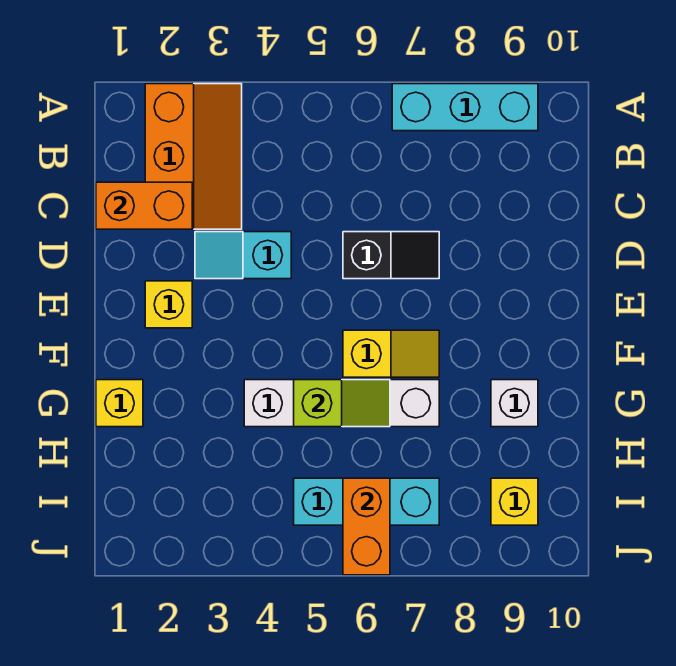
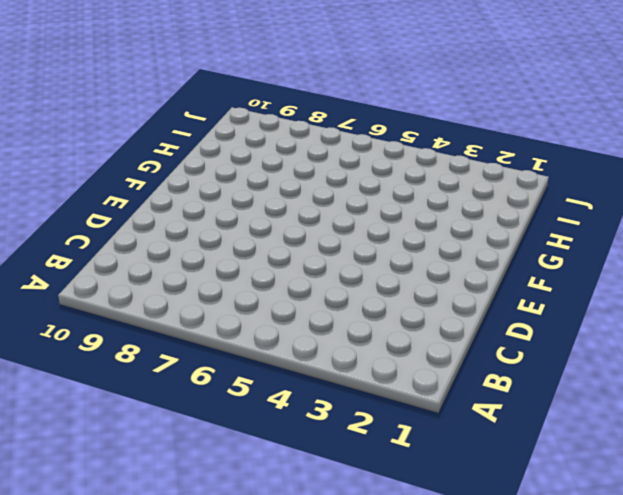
none -> orange 2x3 slope [145,84,242,229]
none -> cyan 1x3 brick [392,84,538,131]
none -> cyan 1x2 slope [195,232,291,279]

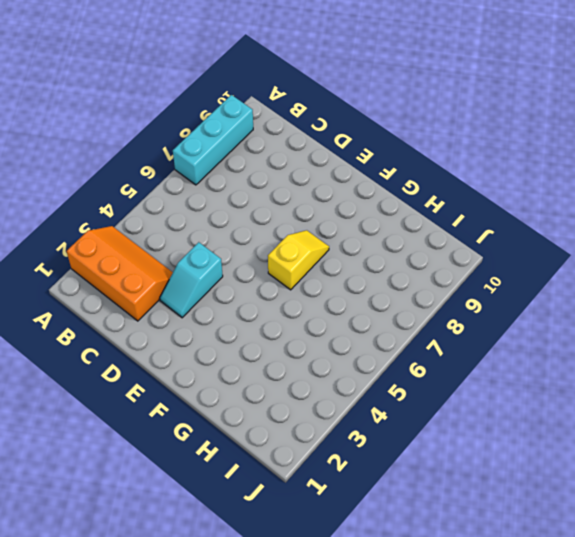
none -> black 1x2 slope [343,232,439,279]
none -> yellow 1x1 brick [145,281,192,328]
none -> yellow 1x1 brick [96,380,143,427]

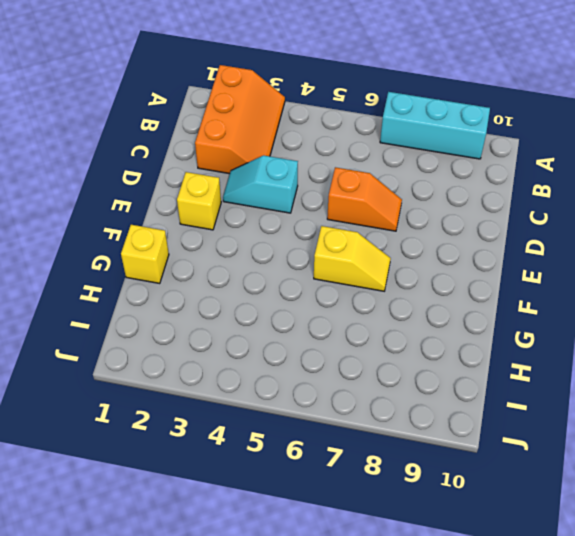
orange 1x2 slope [327,167,402,231] -> black 1x2 slope [343,232,439,279]
none -> white 1x4 brick [244,380,439,427]
none -> white 1x1 brick [491,380,538,427]
none -> cyan 1x3 brick [294,478,439,525]

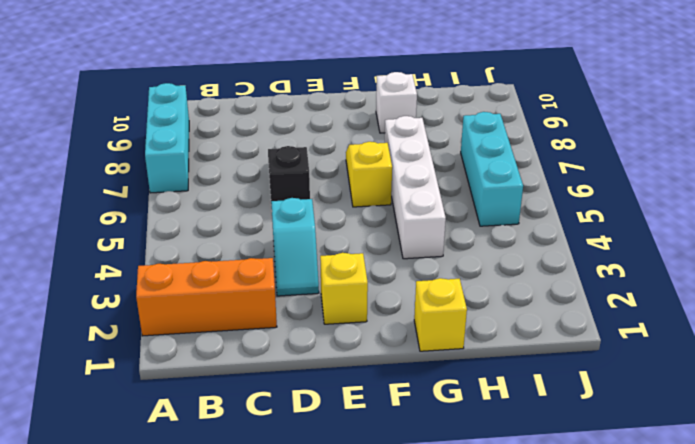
none -> yellow 1x1 brick [491,478,538,525]
none -> orange 1x2 brick [96,182,192,229]
none -> lime 1x2 slope [294,380,390,427]

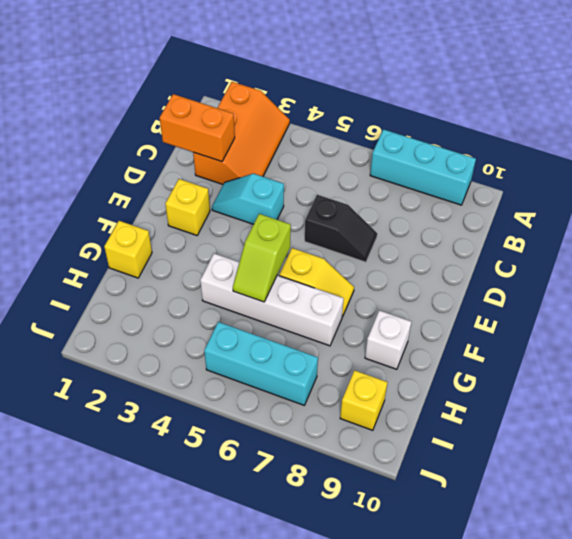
lime 1x2 slope [233,214,291,302] -> lime 1x2 slope turned to [294,380,390,427]
none -> orange 1x2 brick [343,478,390,575]

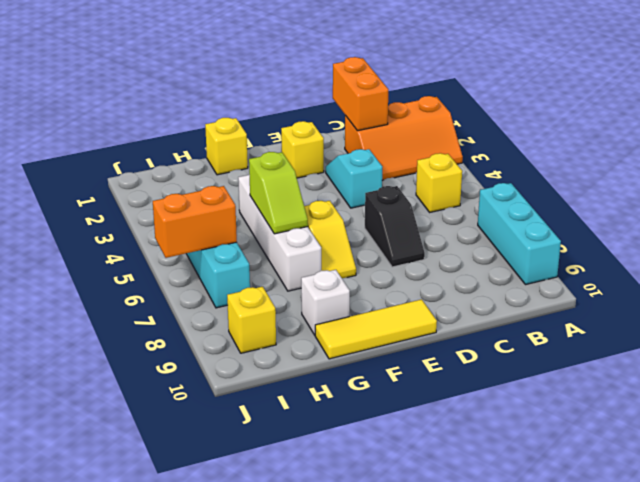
yellow 1x1 brick [416,153,462,212] -> none
yellow 1x3 tile [315,299,437,359] -> none

